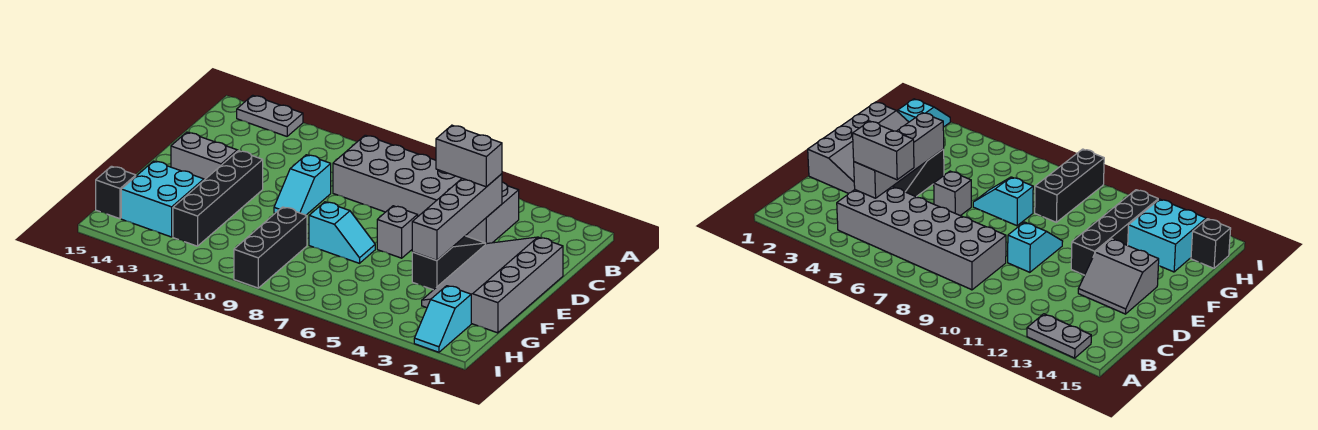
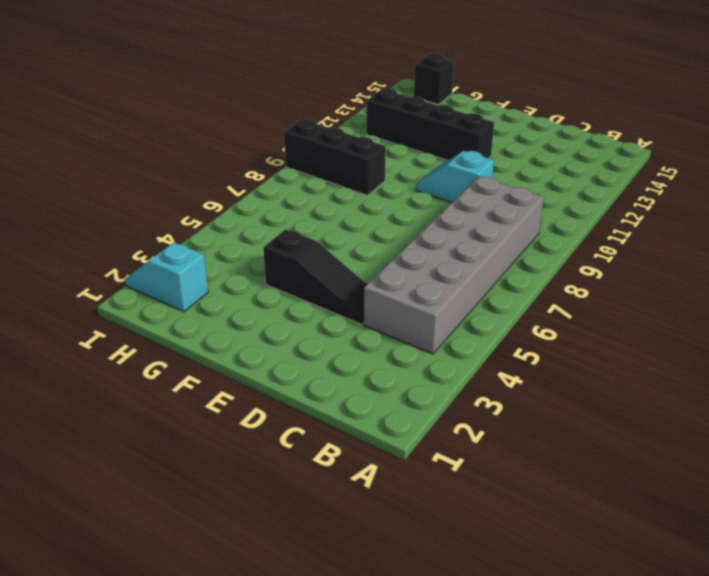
none -> grey 1x2 plate [237,95,303,136]
none -> grey 3x4 slope [422,237,563,333]
none -> grey 2x2 slope [171,132,238,180]

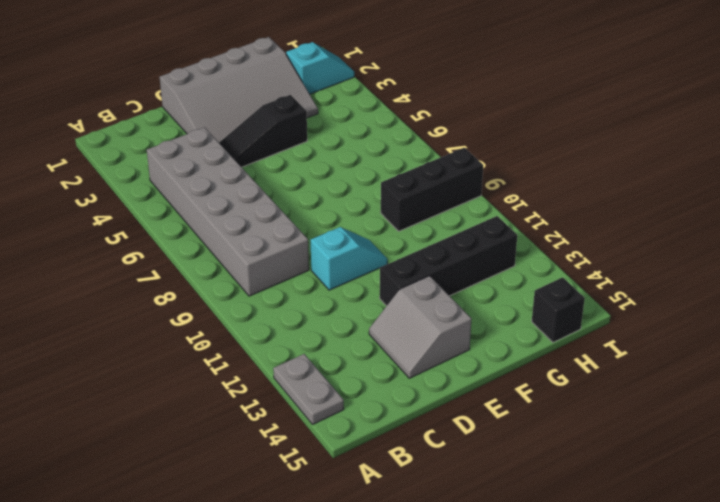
none -> grey 1x1 brick [377,206,418,258]
none -> cyan 1x2 slope [309,202,375,263]
none -> cyan 2x2 brick [121,161,204,237]

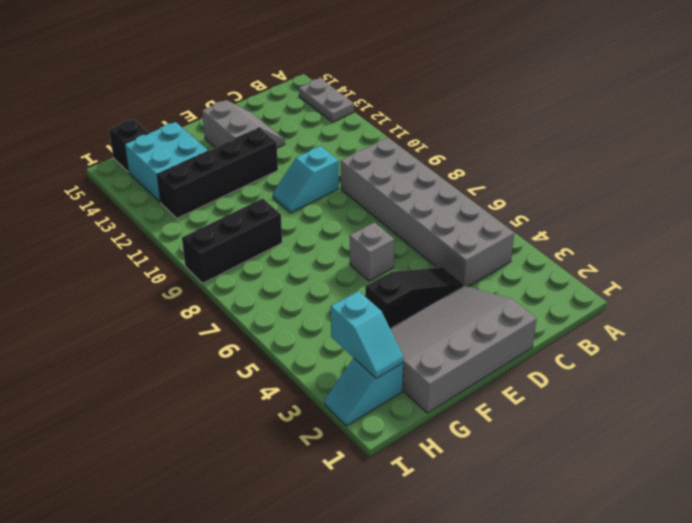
cyan 1x2 slope [331,291,404,379] -> cyan 1x2 slope moved to [309,202,375,263]
none -> grey 1x4 brick [412,174,502,261]
none -> grey 1x2 brick [436,125,502,187]

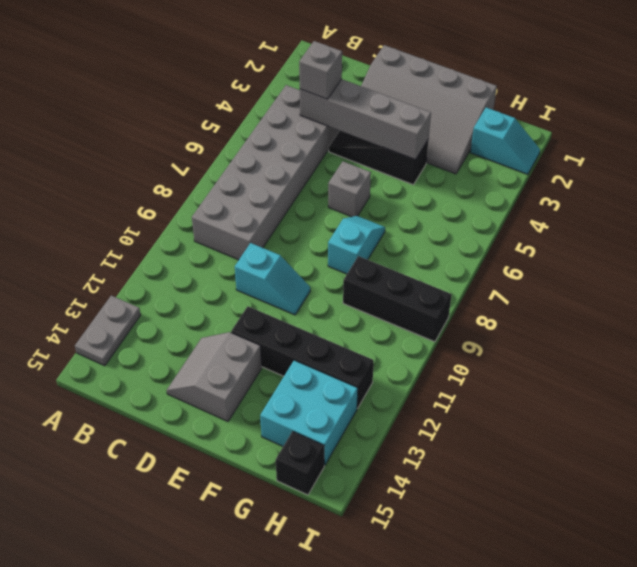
grey 1x1 brick [299,41,342,99] -> grey 1x2 brick [436,125,502,187]

